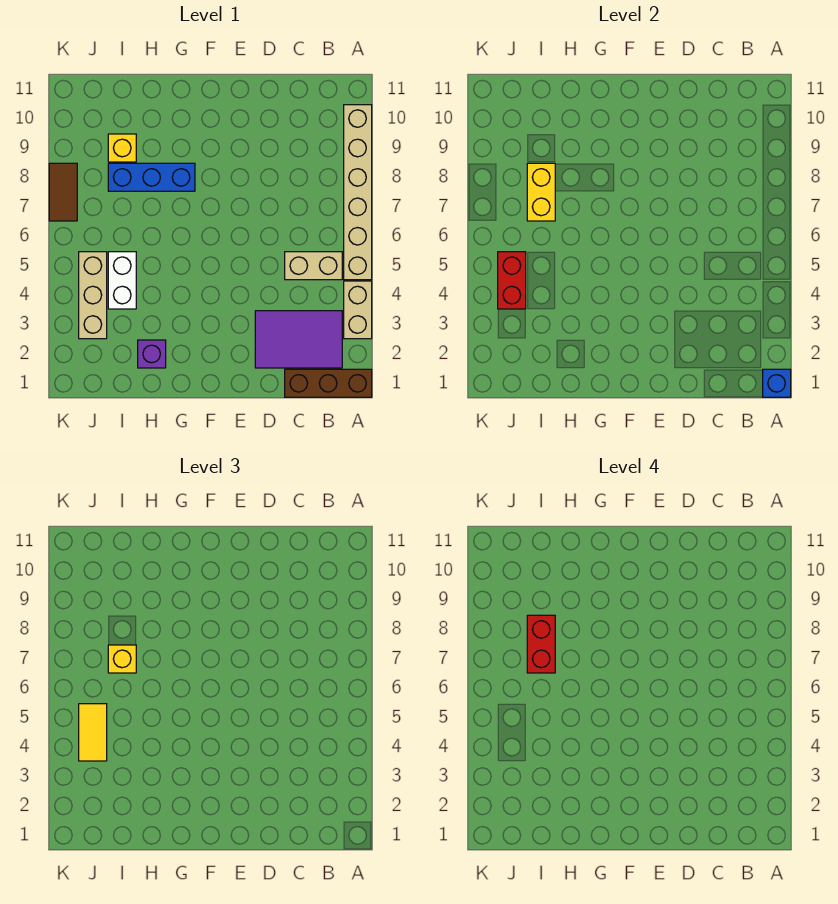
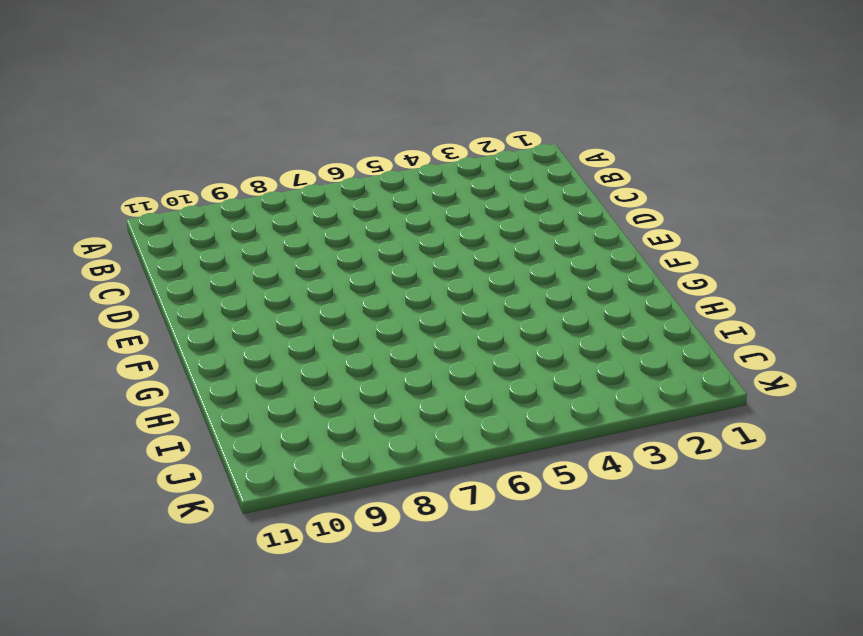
none -> brown 1x3 brick [285,369,372,397]
none -> tan 1x2 brick [344,281,372,339]
none -> tan 1x6 brick [344,105,372,280]

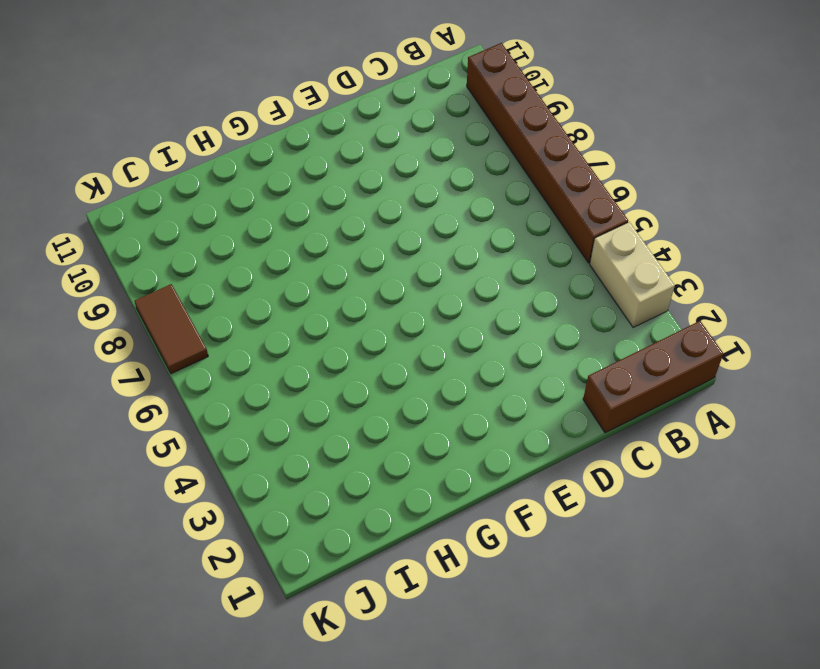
brown 1x6 brick [467,43,628,263] -> tan 1x6 brick [344,105,372,280]
none -> purple 2x3 tile [255,311,342,368]
none -> tan 1x2 brick [285,252,342,280]
none -> blue 1x3 brick [108,163,195,191]

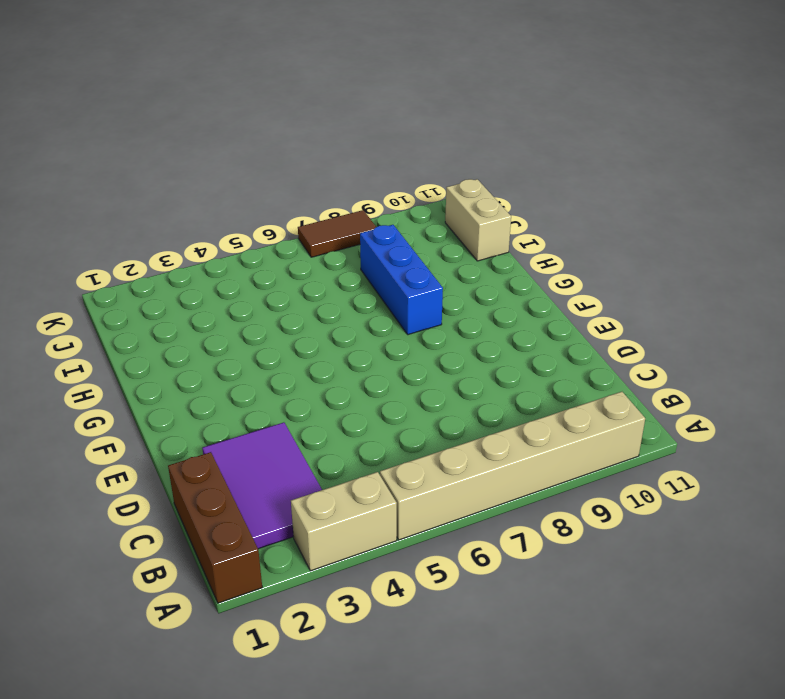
tan 1x2 brick [445,179,511,261] -> tan 1x2 brick moved to [285,252,342,280]
none -> purple 1x1 brick [138,340,166,368]
none -> white 1x2 brick [108,252,136,309]
none -> yellow 1x1 brick [108,134,136,162]

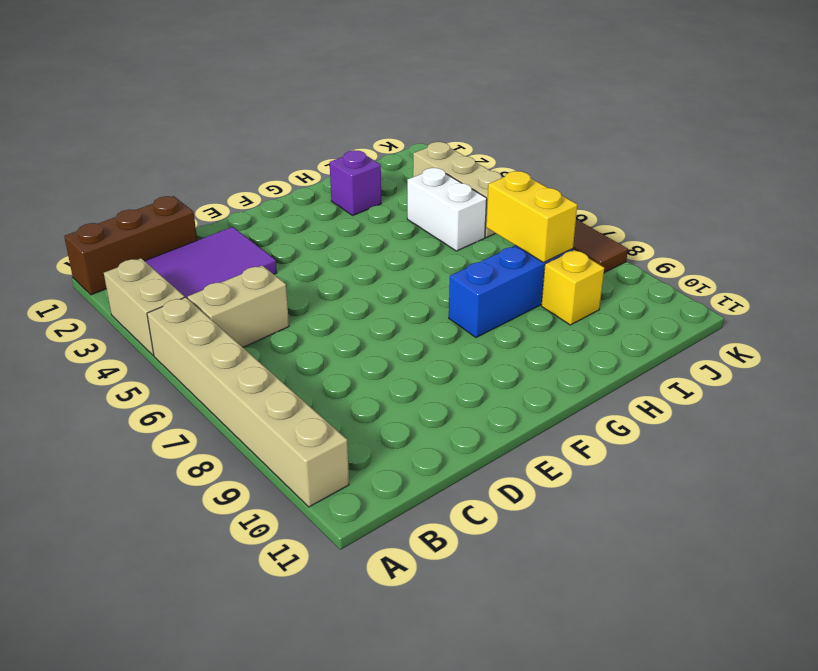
none -> blue 1x1 brick [763,369,791,397]
none -> red 1x2 brick [498,252,526,309]
none -> yellow 1x1 brick [108,645,136,673]

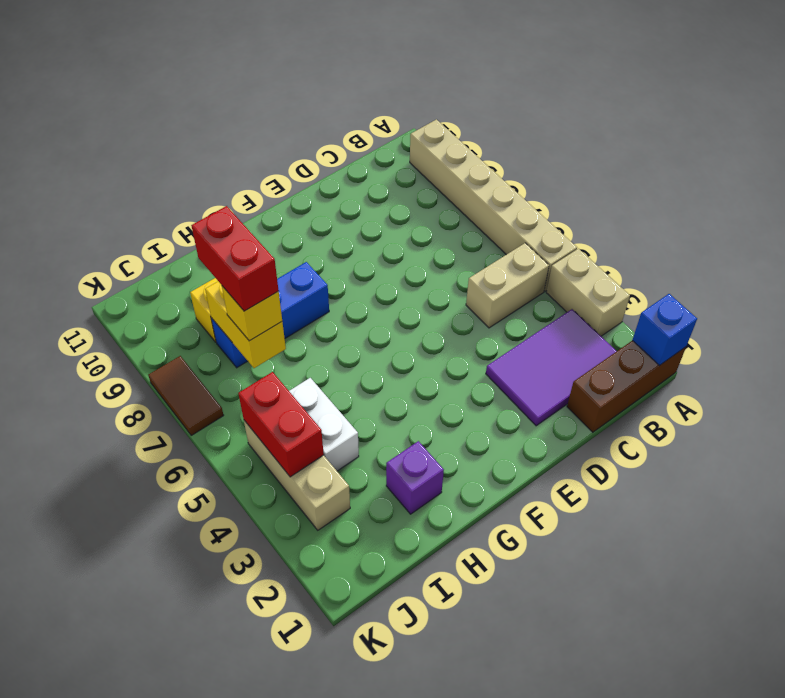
none -> yellow 1x2 tile [79,704,107,761]

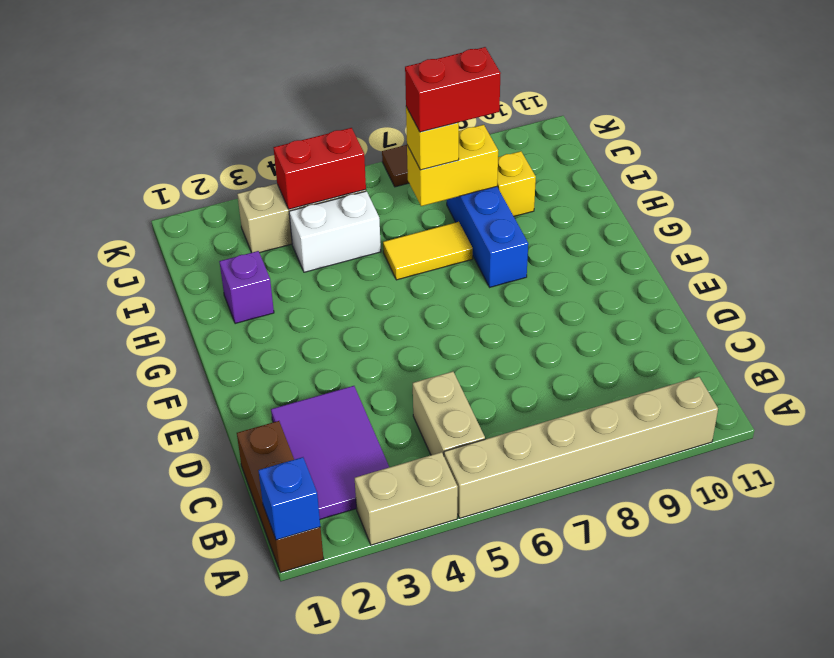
yellow 1x2 tile [383,222,473,280] -> yellow 1x2 tile moved to [79,704,107,761]

